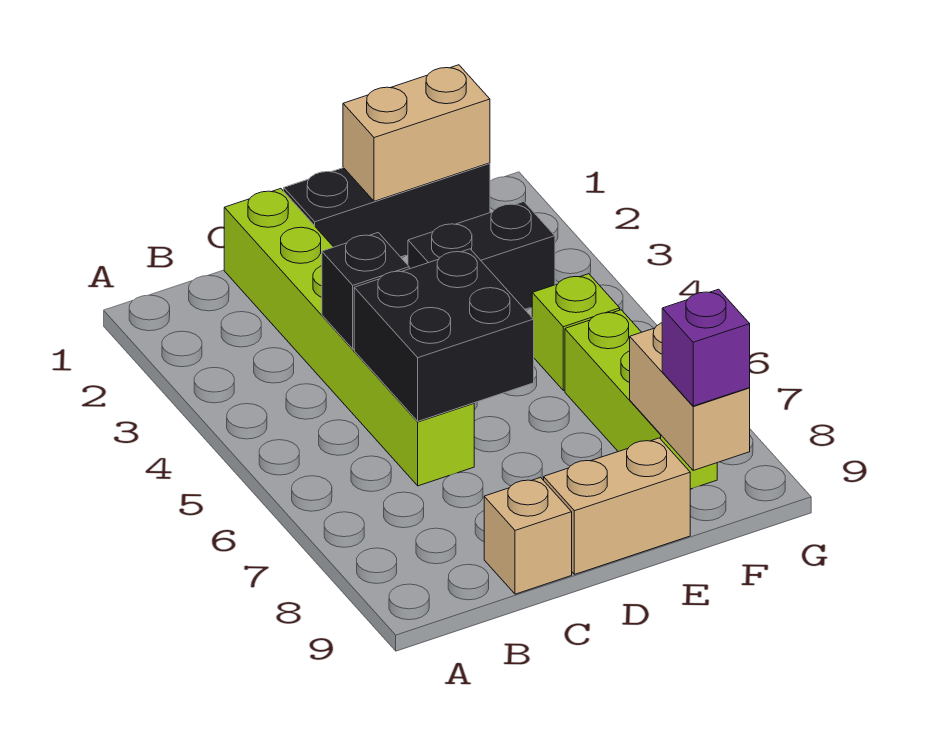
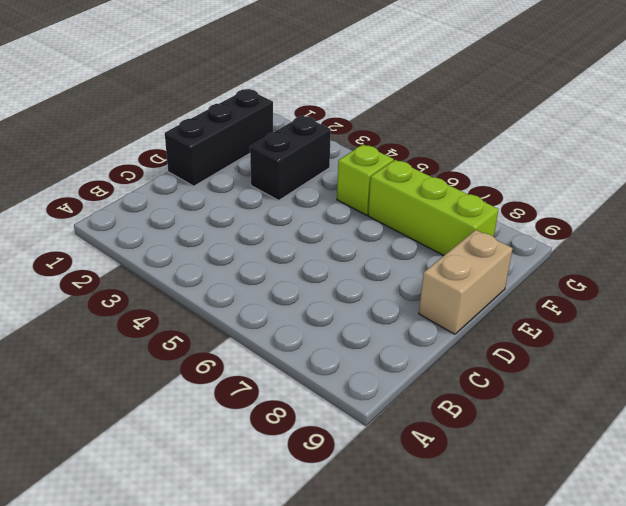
none -> lime 1x6 brick [224,189,474,486]
none -> tan 1x1 brick [484,478,572,594]
none -> black 1x1 brick [322,233,409,349]

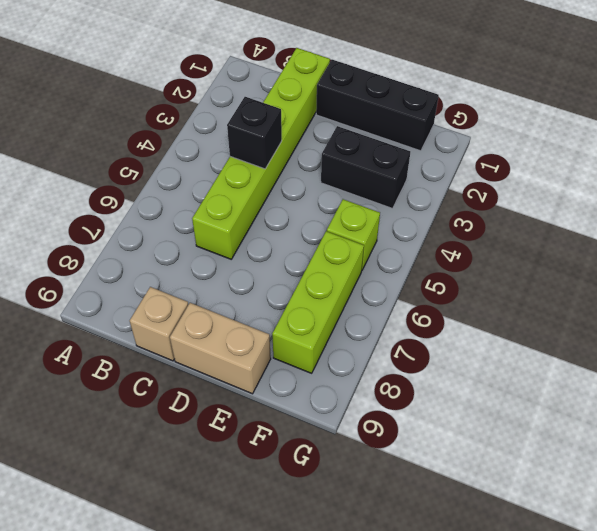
none -> black 2x2 brick [354,249,534,421]
none -> tan 1x2 brick [343,65,490,201]
none -> tan 1x2 brick [630,323,750,470]

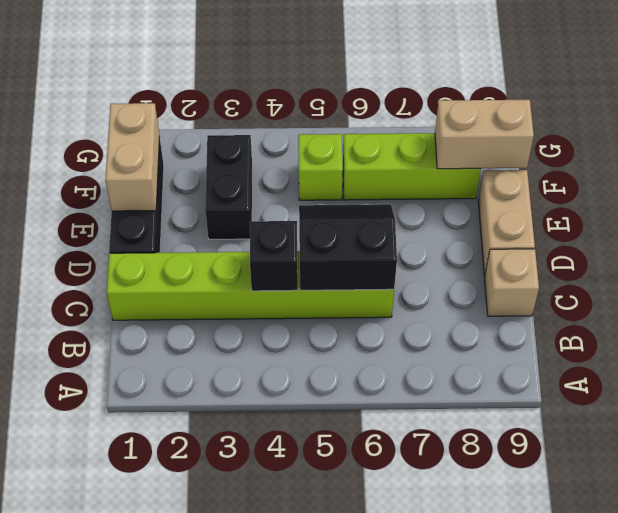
black 2x2 slope [299,204,397,290] -> black 2x2 brick [354,249,534,421]
none -> purple 1x1 brick [662,289,750,406]

